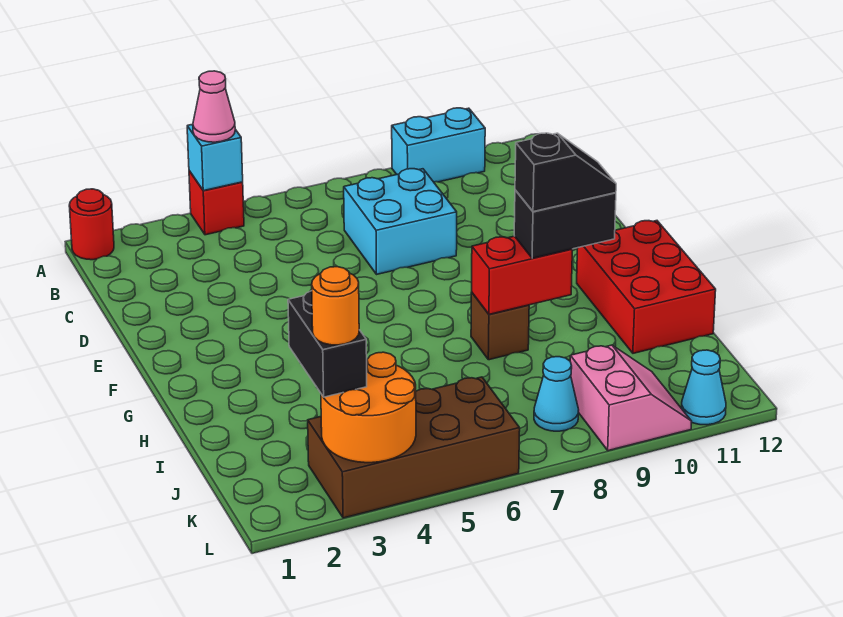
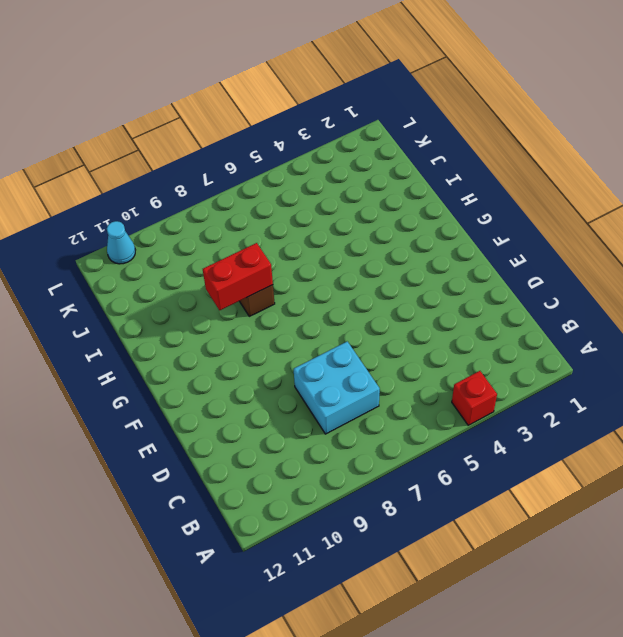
none -> red 1x1 round brick [69,189,114,260]
none -> cyan 1x2 brick [392,108,485,182]
none -> red 2x3 brick [577,221,716,353]

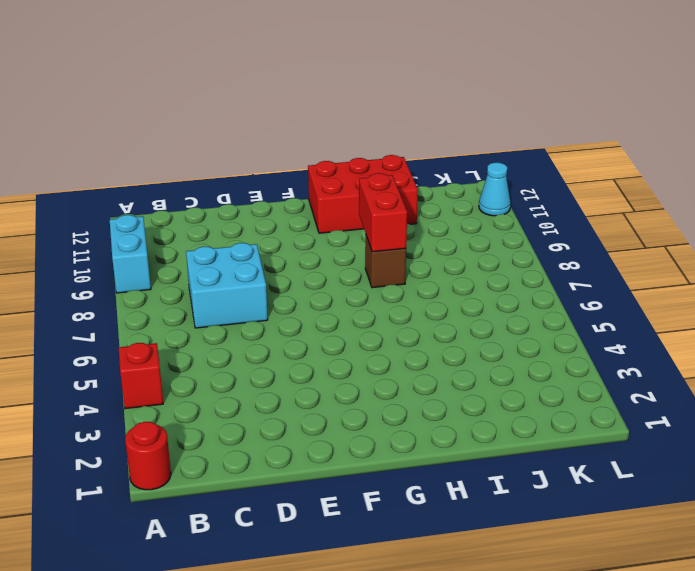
none -> brown 2x4 brick [308,377,520,518]
none -> cyan 1x1 cone [534,357,579,431]
none -> pink 2x2 slope [570,345,692,451]

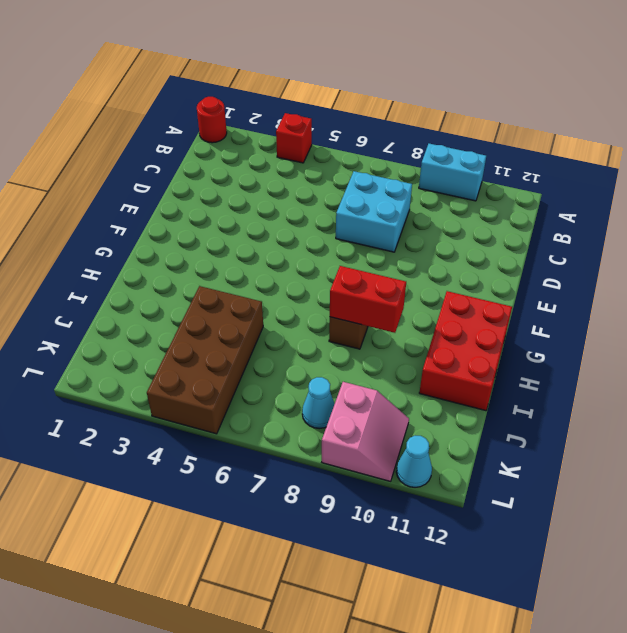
brown 2x4 brick [147,286,263,434] -> brown 2x4 brick turned to [308,377,520,518]
none -> cyan 1x1 brick [187,124,243,191]
none -> orange 2x2 round brick [321,352,416,463]
none -> pink 1x1 cone [193,71,235,142]

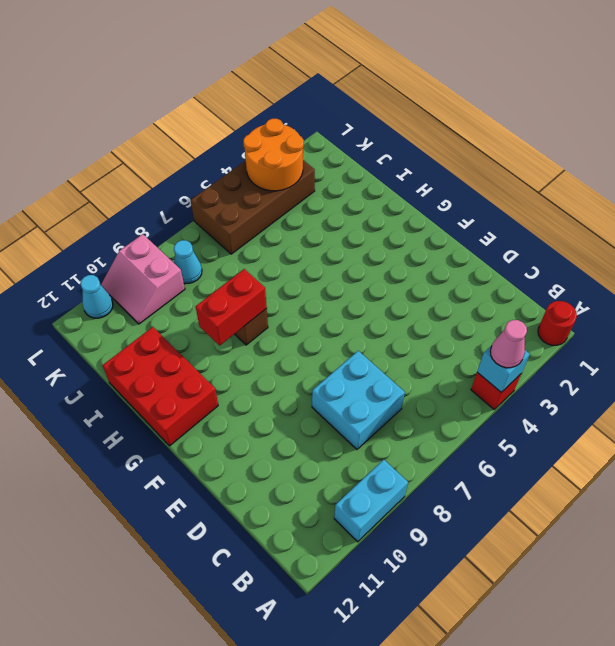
none -> black 1x2 brick [514,190,616,258]
none -> black 1x2 brick [288,291,367,397]
none -> black 1x2 slope [515,133,616,212]

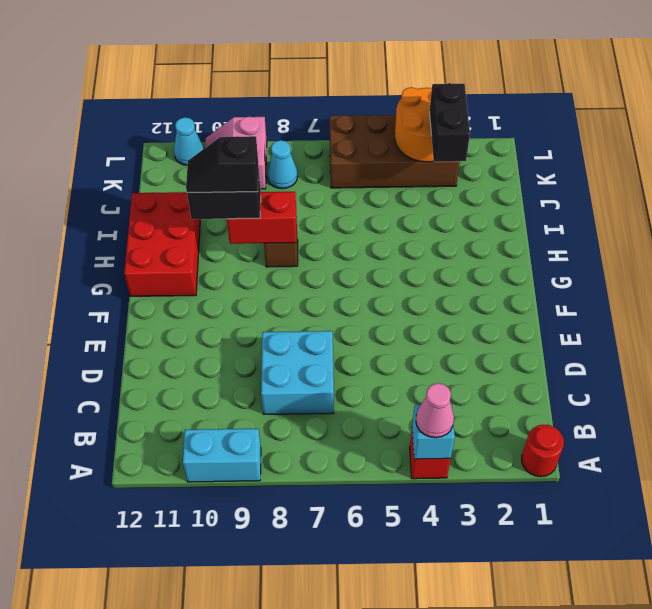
none -> orange 1x1 round brick [312,267,359,345]

